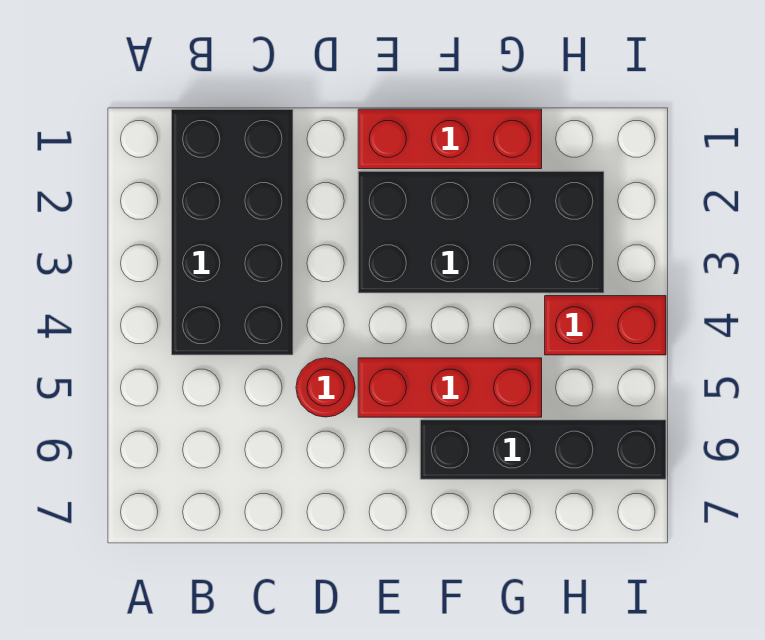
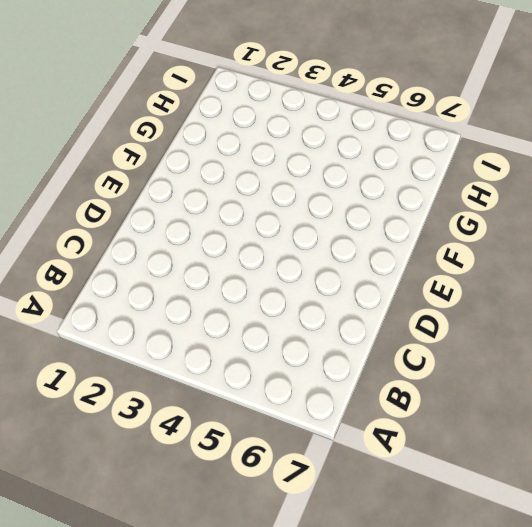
none -> black 2x4 brick [172,109,293,355]
none -> red 1x1 round brick [296,358,355,417]

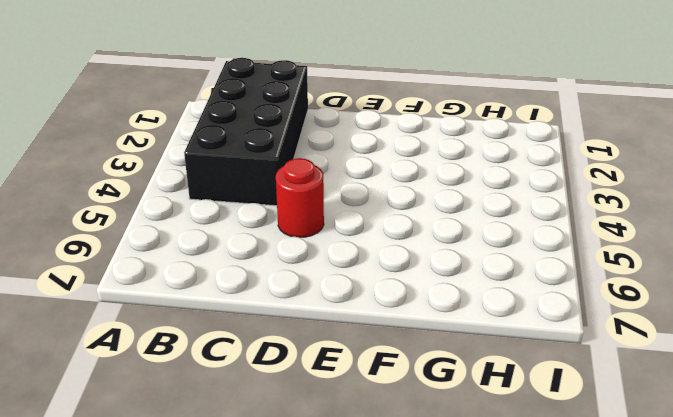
none -> red 1x3 brick [358,109,542,169]
none -> black 2x4 brick [358,171,604,293]

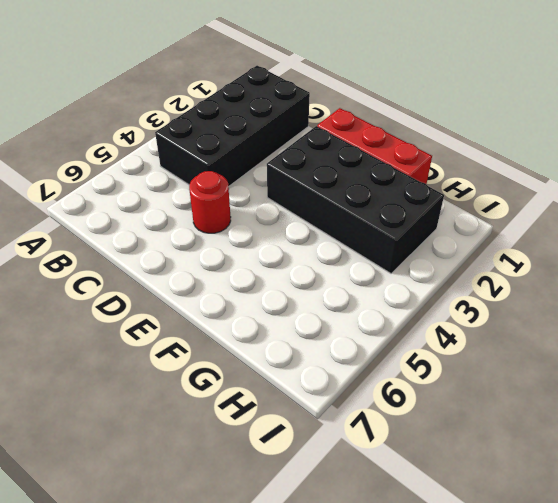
none -> red 1x3 brick [358,358,542,417]
none -> black 1x4 brick [420,420,666,479]

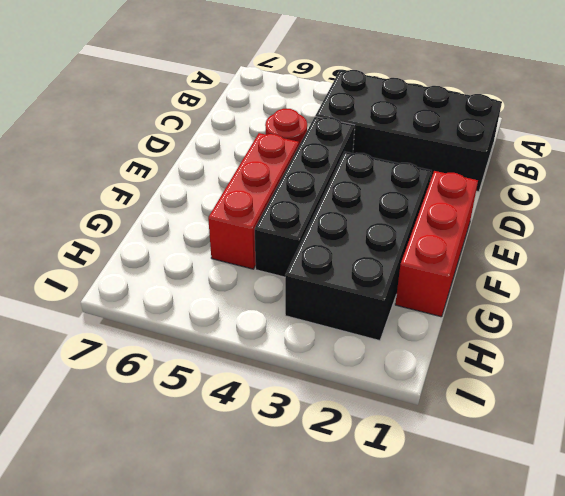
black 1x4 brick [255,117,355,277] -> black 1x4 brick moved to [420,420,666,479]
none -> red 1x2 brick [545,296,666,355]

